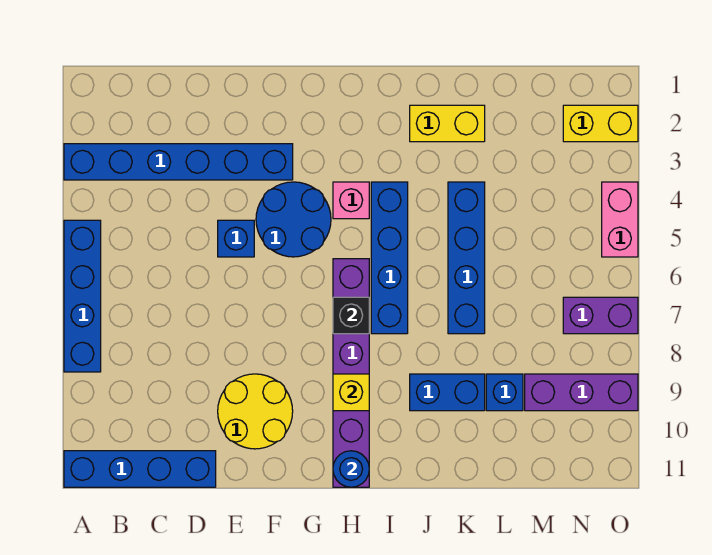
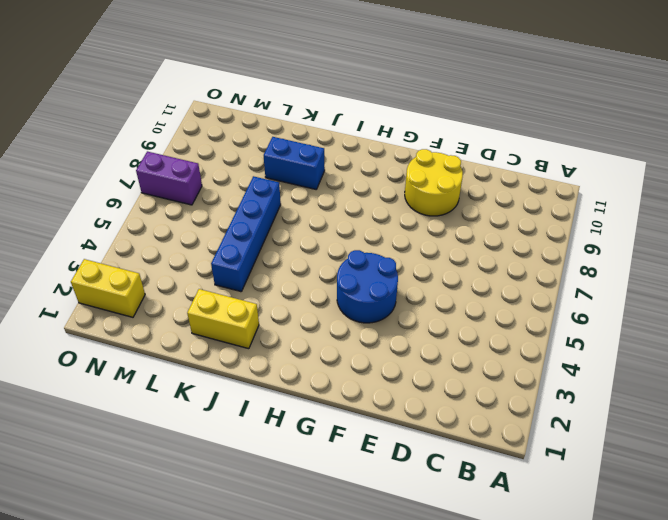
none -> blue 1x6 brick [64,144,293,180]
none -> blue 1x4 brick [64,220,101,372]
none -> blue 1x4 brick [64,451,216,487]

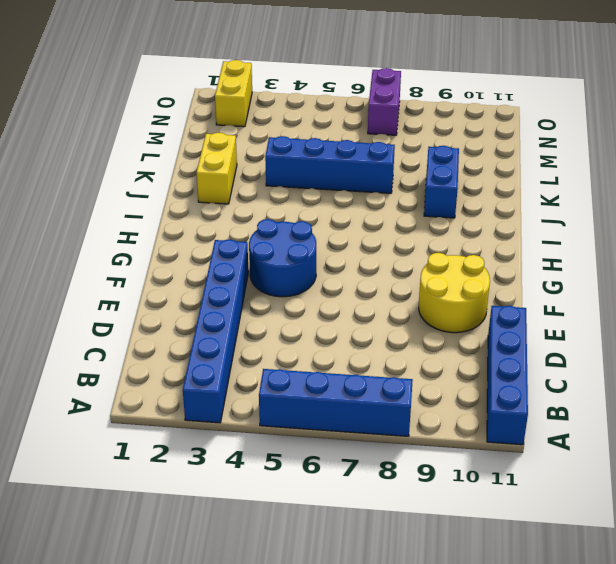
none -> blue 1x1 brick [218,220,254,257]
none -> pink 1x1 brick [333,182,369,219]
none -> purple 1x6 brick [333,259,369,487]

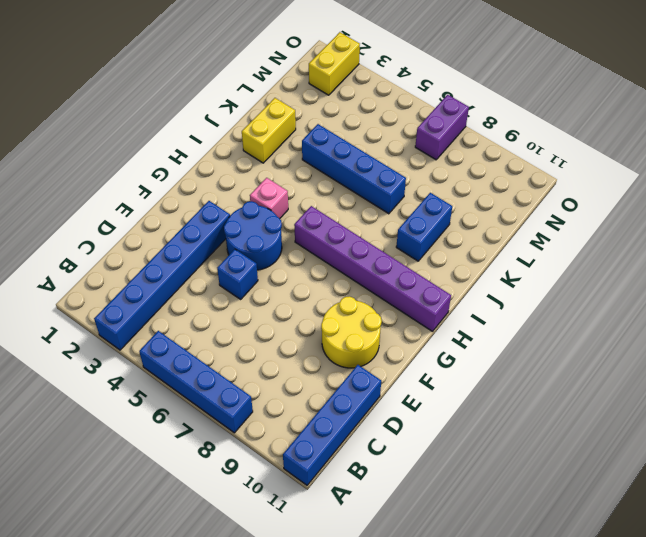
none -> blue 1x4 brick [371,182,408,334]
none -> blue 1x1 brick [486,374,523,411]
none -> purple 1x3 brick [525,374,638,411]

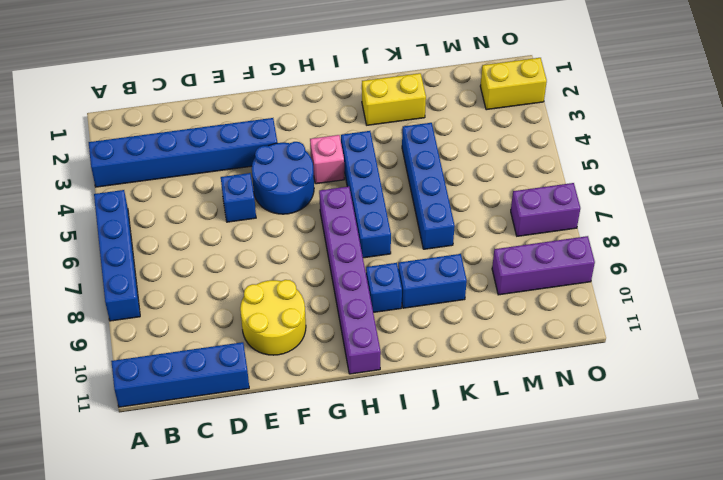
blue 1x1 brick [366,263,402,312] -> blue 1x1 brick moved to [486,374,523,411]
none -> pink 1x2 brick [602,182,638,257]
none -> black 1x1 brick [333,297,369,334]
none -> yellow 1x1 brick [333,374,369,411]

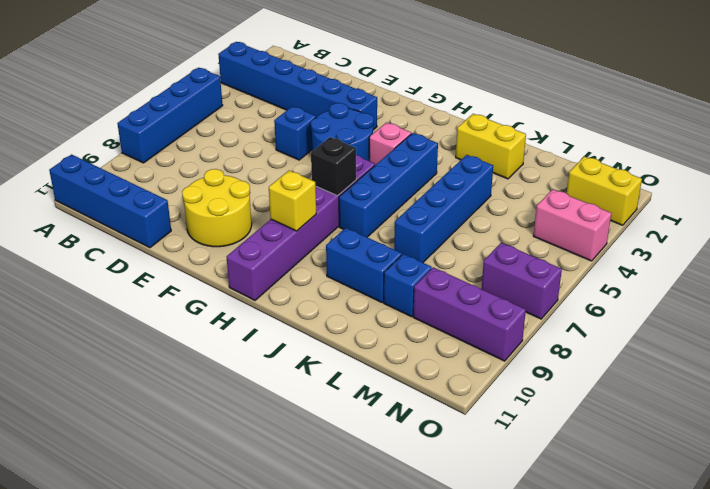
pink 1x2 brick [534,189,611,261] -> pink 1x2 brick turned to [602,182,638,257]
none -> blue 1x1 round brick [333,451,369,487]

